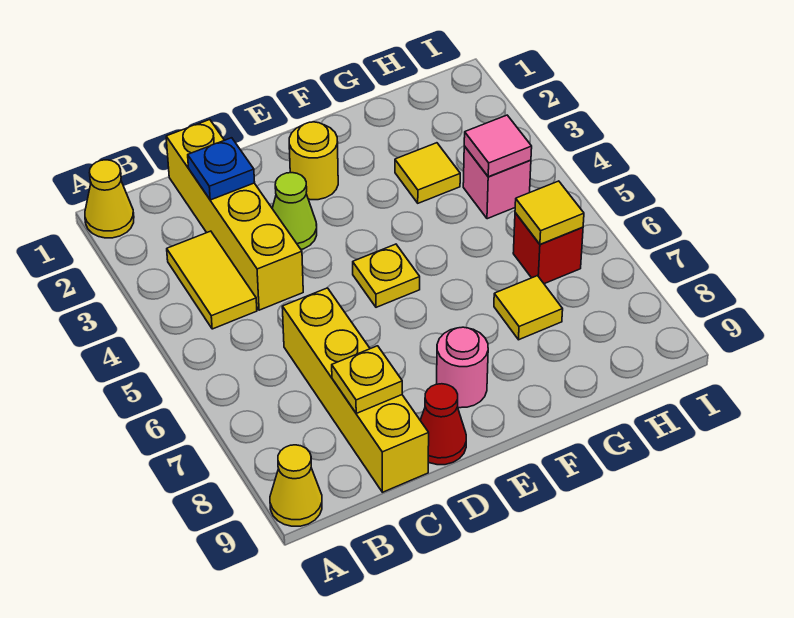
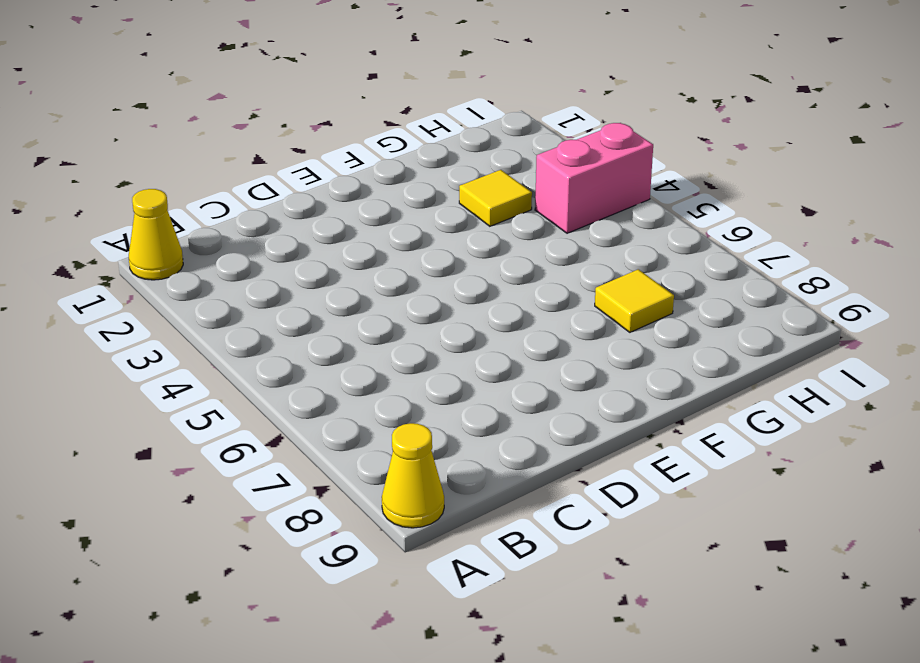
pink 1x2 brick [535,123,653,233] -> pink 1x1 brick [463,146,531,219]
none -> yellow 1x2 tile [167,231,257,329]
none -> yellow 1x4 brick [166,120,303,310]
none -> yellow 1x4 brick [282,288,429,492]

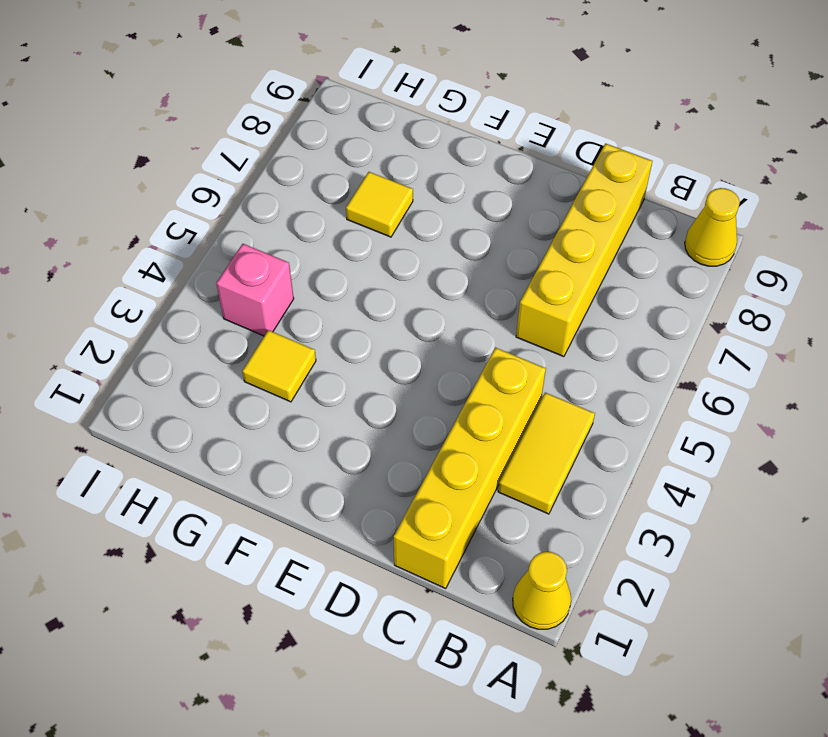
none -> lime 1x1 cone [272,173,317,249]
none -> red 1x1 cone [420,384,466,465]
none -> yellow 1x1 round brick [289,122,338,200]

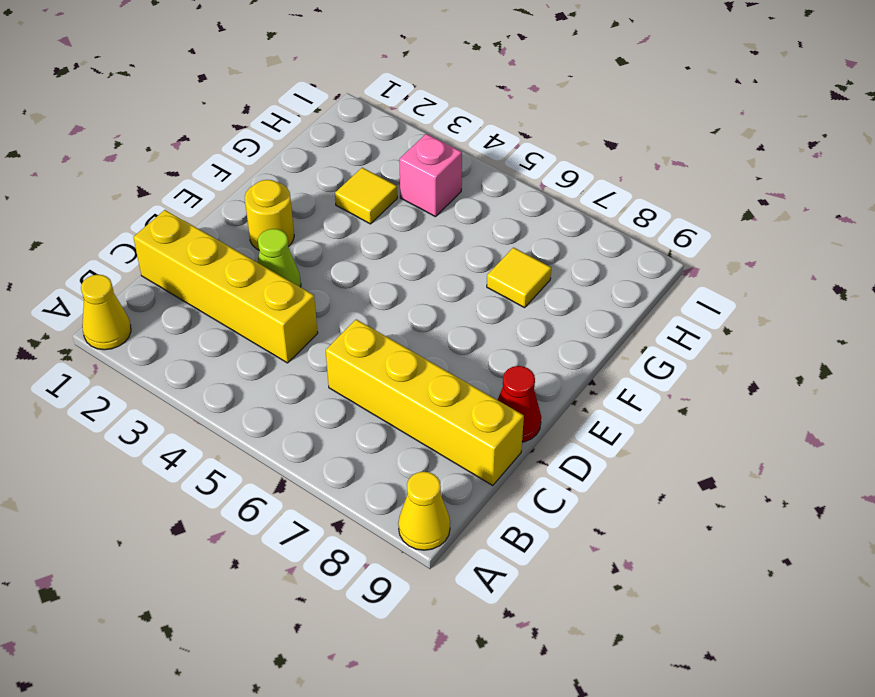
none -> yellow 1x2 tile [167,231,257,329]
none -> yellow 1x1 plate [353,244,420,307]
none -> pink 1x1 round brick [437,327,488,408]

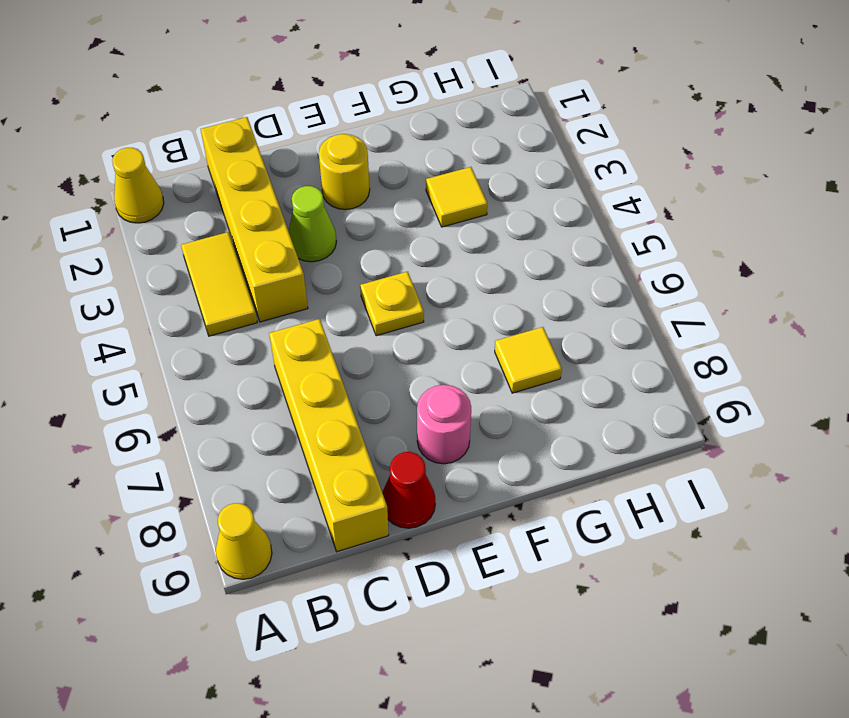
none -> pink 1x1 brick [463,146,531,219]
none -> red 1x1 brick [513,213,583,284]
none -> blue 1x1 plate [188,138,255,200]

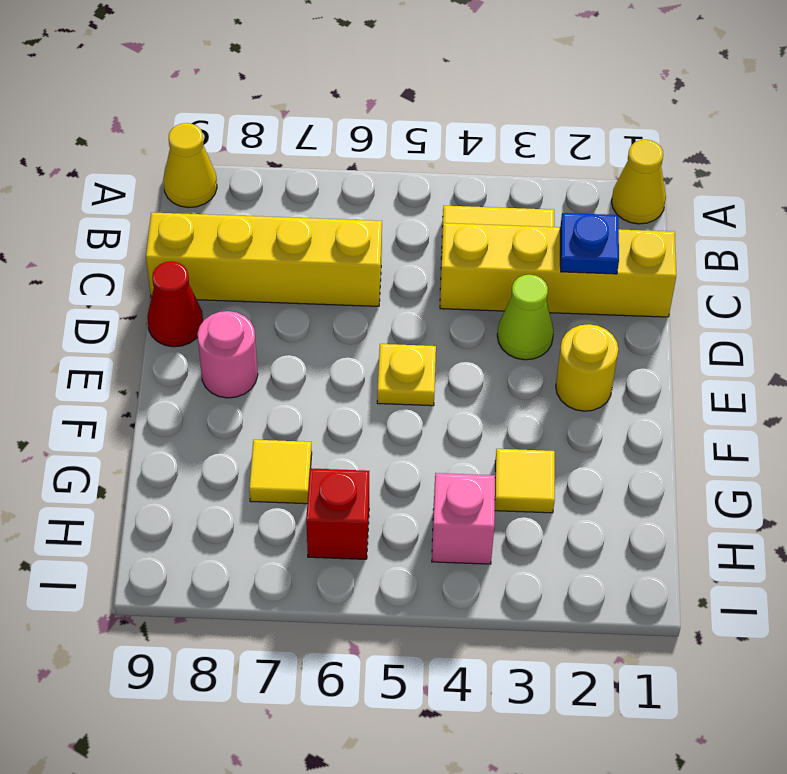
none -> yellow 1x1 plate [332,346,402,413]
none -> pink 1x1 tile [464,115,532,177]
none -> yellow 1x1 tile [515,181,584,245]

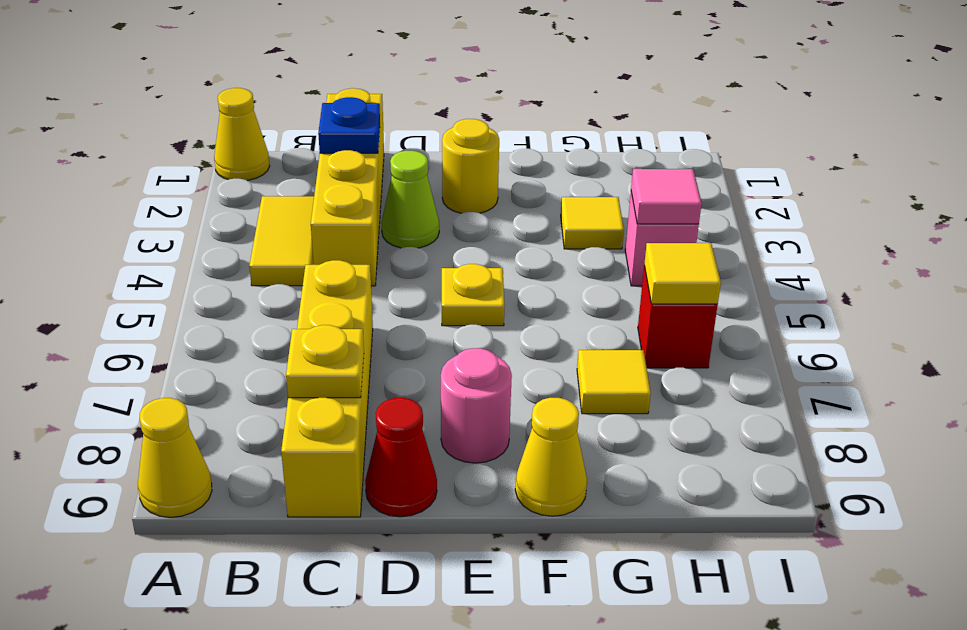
yellow 1x1 cone [515,398,587,516] -> none

